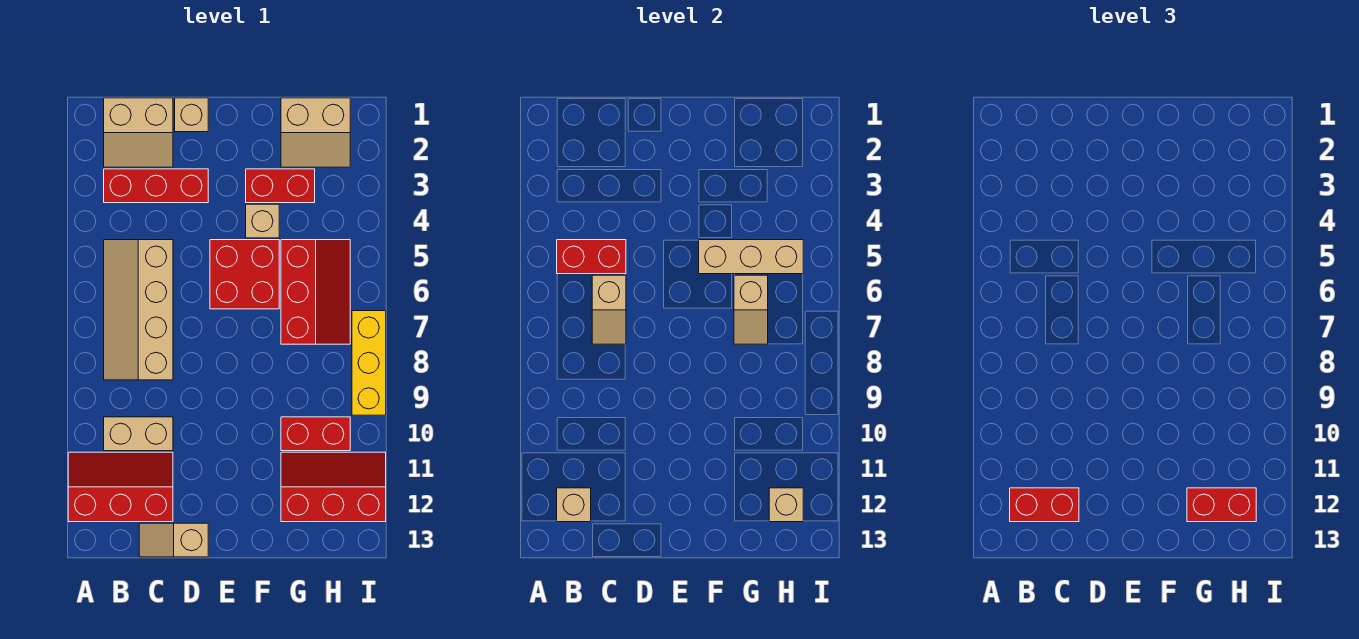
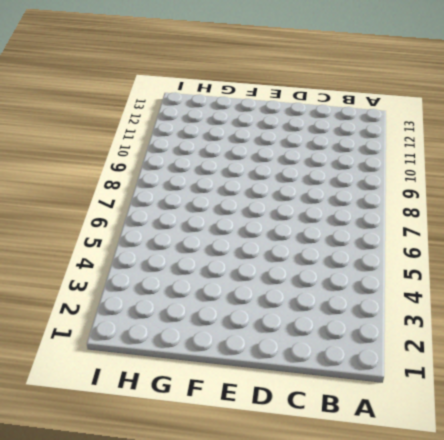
none -> red 2x3 slope [68,452,173,522]
none -> tan 2x2 slope [104,98,173,167]
none -> red 1x3 brick [104,169,208,203]

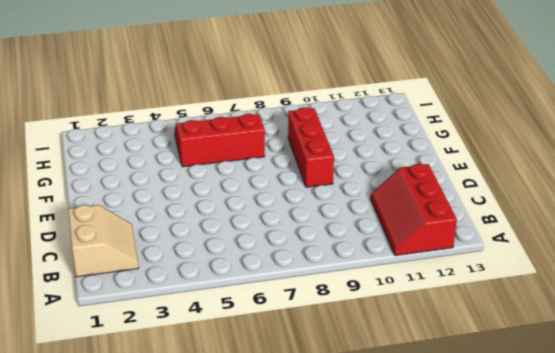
red 1x3 brick [288,107,334,187] -> red 1x3 brick moved to [104,169,208,203]
none -> tan 2x4 slope [104,240,173,380]
none -> tan 1x2 brick [104,417,173,451]
none -> tan 1x2 slope [139,523,208,557]

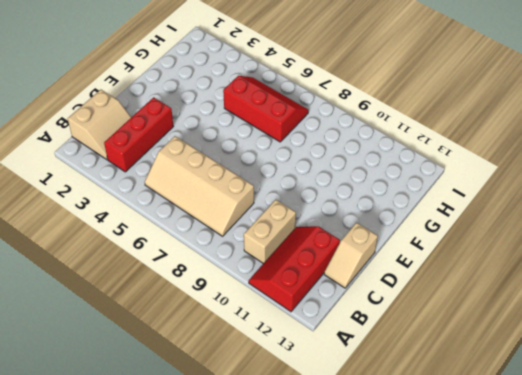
none -> tan 1x1 brick [175,98,208,132]
none -> red 2x2 brick [210,240,279,309]
none -> red 1x2 brick [246,169,315,203]

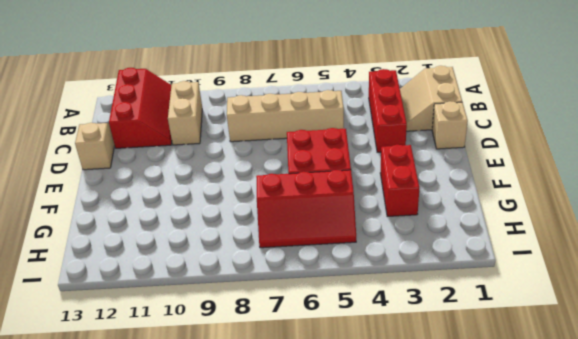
none -> tan 1x1 brick [246,204,279,238]
none -> tan 2x2 slope [281,98,350,167]
none -> red 1x2 brick [281,417,350,451]

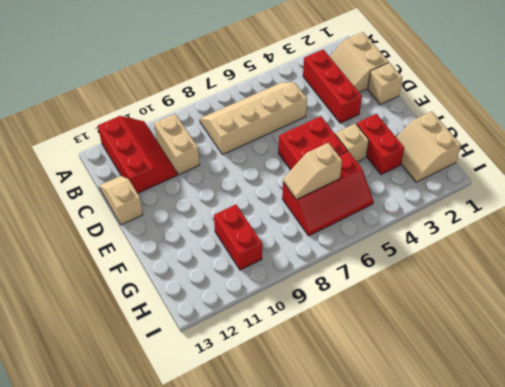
none -> red 2x3 slope [281,452,386,522]
none -> yellow 1x3 brick [352,311,386,415]
none -> red 1x2 brick [557,240,626,274]

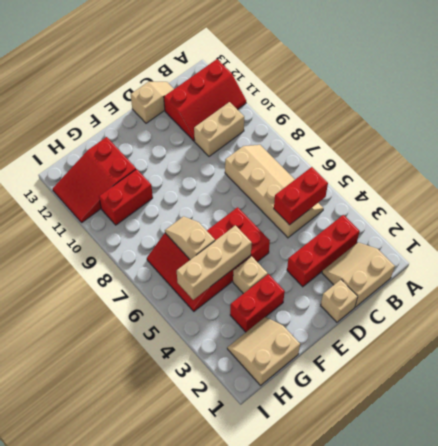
red 2x3 slope [53,137,136,222] -> red 2x3 slope turned to [281,452,386,522]
none -> yellow 1x3 brick [352,311,386,415]
none -> tan 1x1 brick [557,488,591,522]
none -> tan 1x2 slope [592,275,626,344]

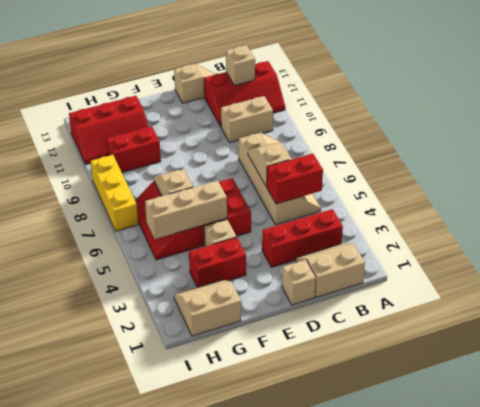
none -> tan 1x1 brick [769,488,803,522]
none -> red 1x2 brick [1010,488,1079,522]
none -> red 1x2 brick [1187,488,1256,522]

